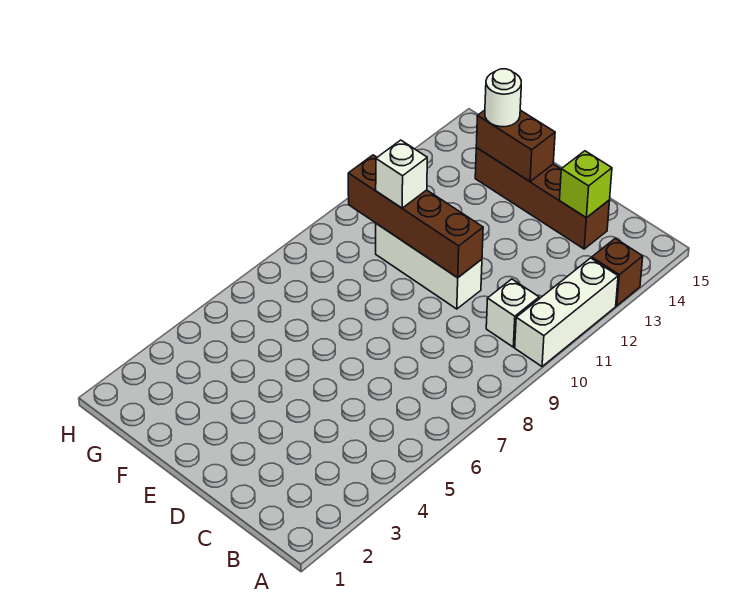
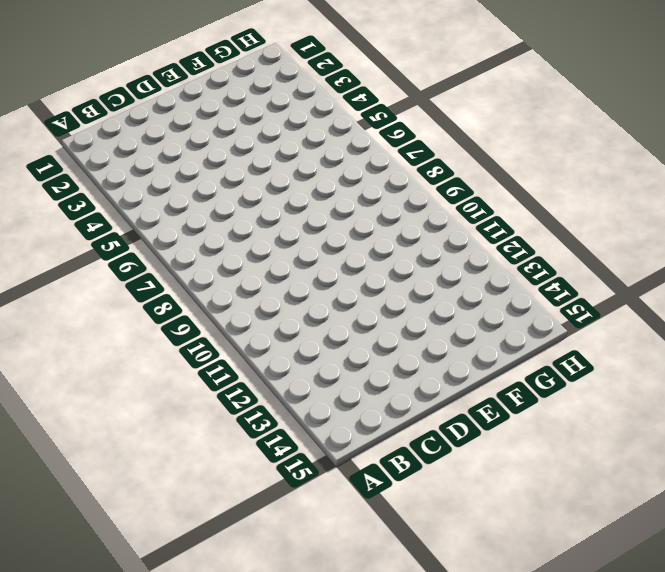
none -> white 1x3 brick [515,258,618,367]
none -> brown 1x1 brick [592,238,643,306]

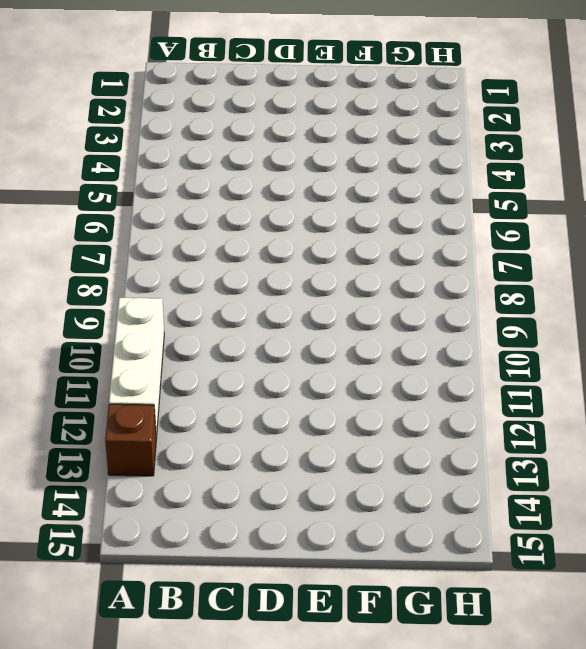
none -> white 1x1 brick [486,279,539,347]
none -> brown 1x4 brick [475,148,610,249]

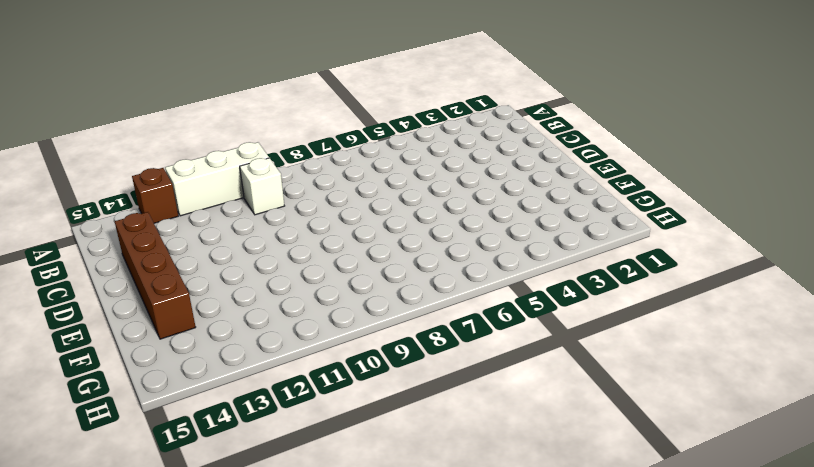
none -> white 1x3 brick [376,224,482,309]
none -> lime 1x1 brick [560,151,612,218]

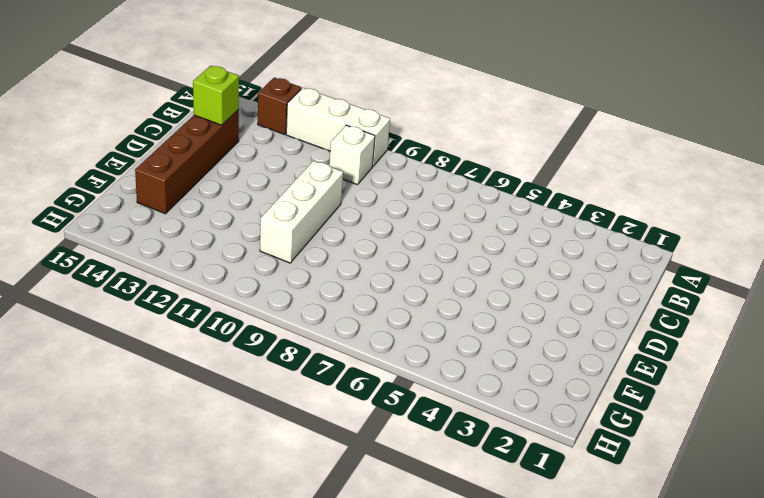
none -> brown 1x4 brick [348,155,483,278]
none -> brown 1x2 brick [476,110,555,181]

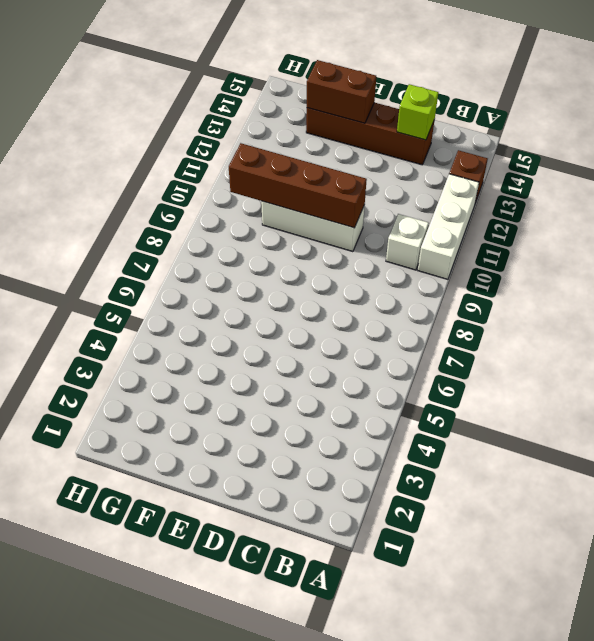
none -> white 1x1 brick [376,140,427,208]
none -> white 1x1 round brick [485,69,521,127]

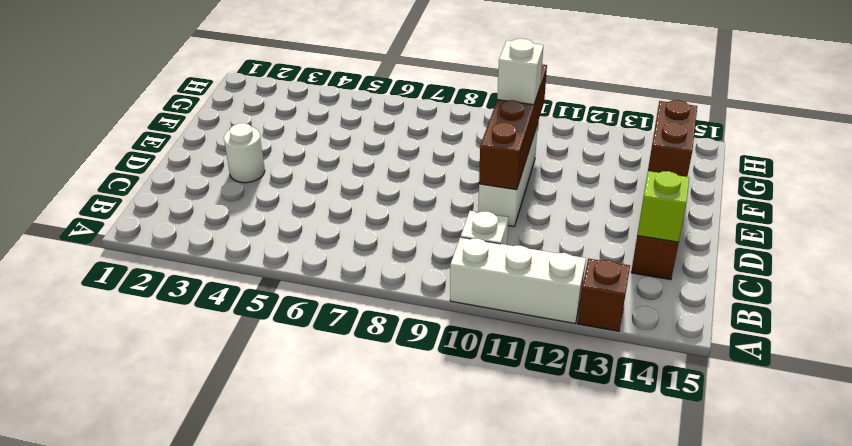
white 1x1 round brick [224,123,265,183] -> white 1x1 round brick moved to [485,69,521,127]

